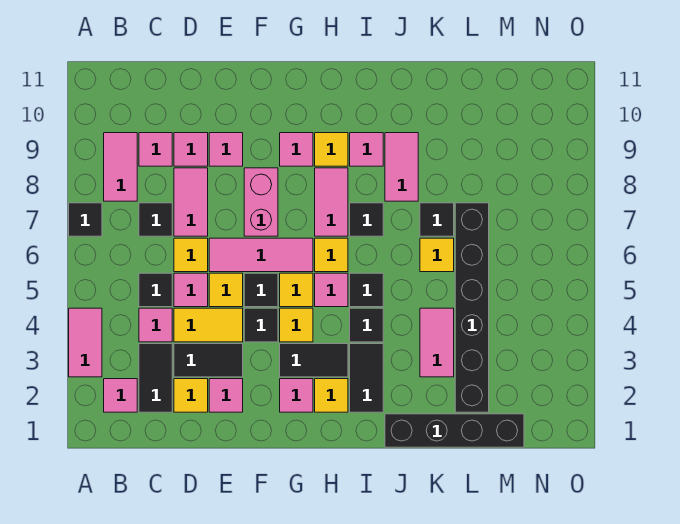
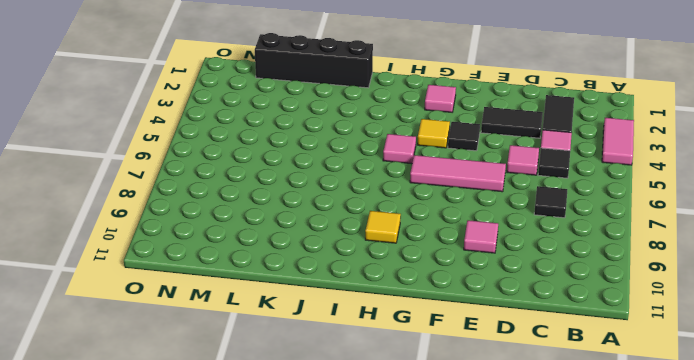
none -> black 1x1 tile [69,203,102,236]
none -> pink 1x1 tile [104,379,137,412]
none -> pink 1x2 tile [104,133,137,201]
none -> pink 1x1 tile [139,133,172,166]

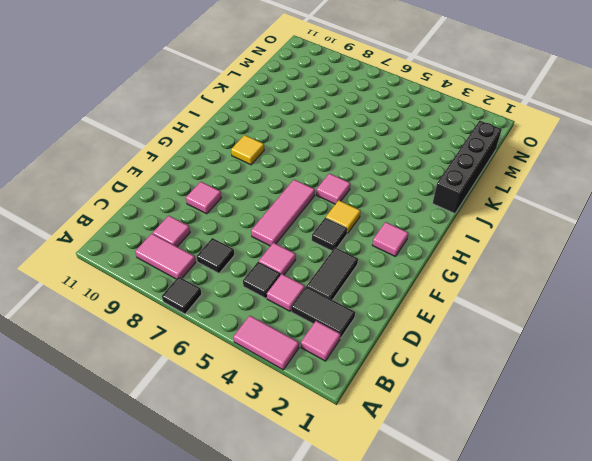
none -> yellow 1x1 tile [174,379,208,412]
none -> yellow 1x2 tile [174,308,243,342]
none -> yellow 1x1 tile [174,238,208,272]
none -> pink 1x2 tile [174,168,208,236]

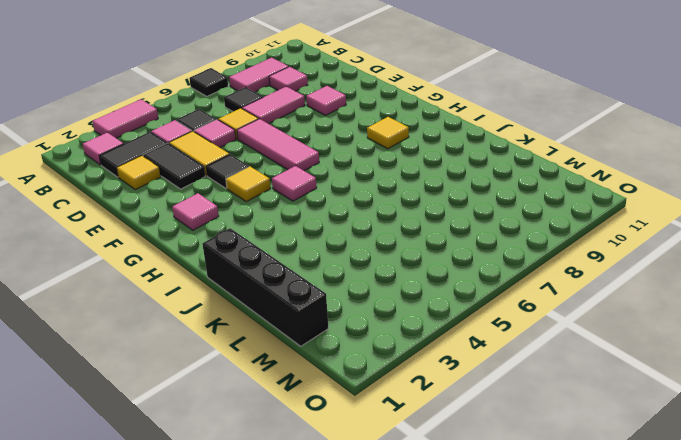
none -> pink 1x1 tile [174,133,208,166]
none -> pink 1x1 tile [209,379,243,412]
none -> yellow 1x1 tile [209,273,243,307]
none -> black 1x1 tile [244,273,278,307]

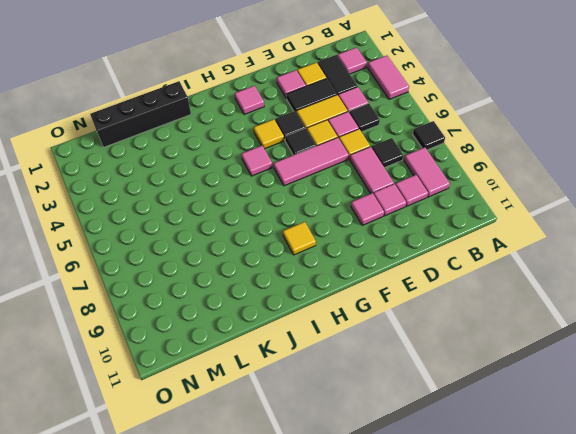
none -> pink 1x2 brick [244,168,278,236]
none -> black 1x2 tile [280,344,348,377]
none -> yellow 1x1 tile [280,273,313,307]
none -> pink 1x1 tile [280,133,313,166]

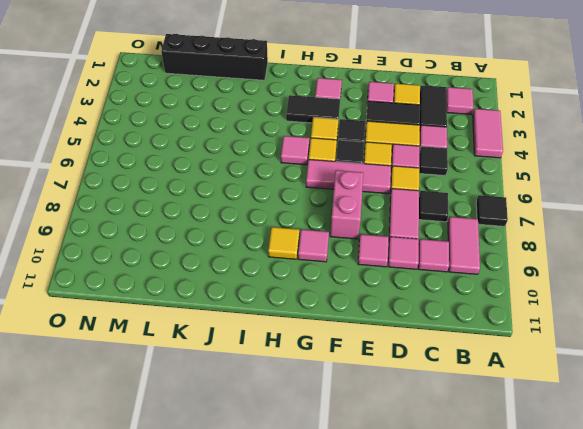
none -> yellow 1x1 tile [315,379,348,412]
none -> yellow 1x1 tile [315,238,348,272]
none -> pink 1x2 tile [315,168,348,236]
none -> black 1x2 tile [350,344,383,412]

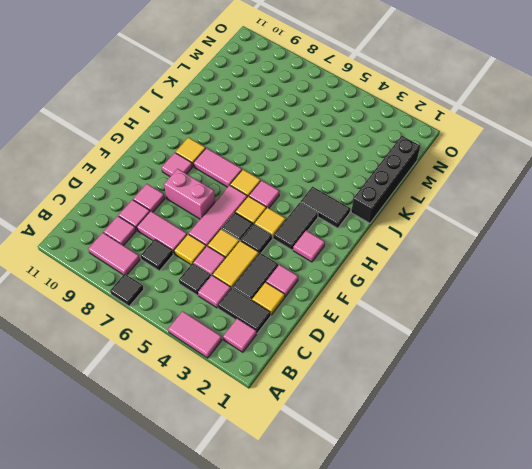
none -> yellow 1x1 tile [315,379,348,412]
none -> black 1x1 tile [350,308,383,342]
none -> black 1x1 tile [350,273,383,307]
none -> black 1x1 tile [350,203,383,236]

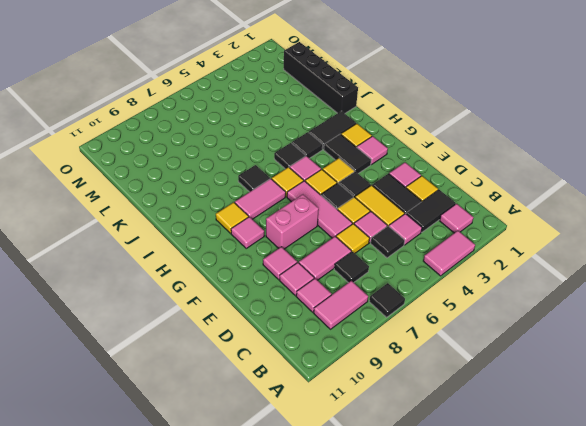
none -> pink 1x1 tile [350,133,383,166]
none -> pink 1x2 tile [385,133,418,201]
none -> pink 1x2 tile [420,308,454,377]
none -> yellow 1x1 tile [420,238,454,272]

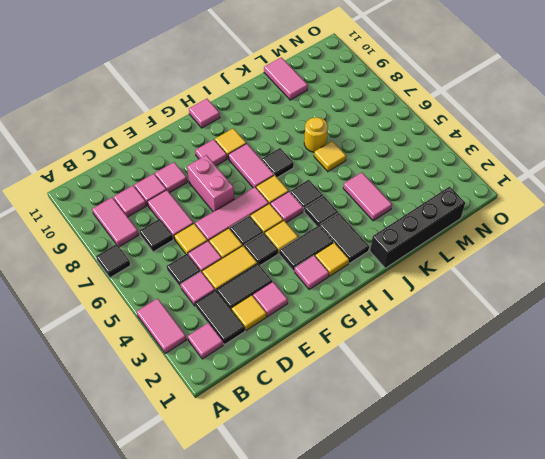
pink 1x1 tile [189,99,220,128] -> pink 1x1 tile moved to [350,133,383,166]
yellow 1x1 round brick [304,117,328,152] -> black 1x1 tile [420,203,454,236]
pink 1x2 tile [264,57,308,100] -> pink 1x2 tile moved to [385,133,418,201]
none -> black 1x6 brick [455,203,489,412]

